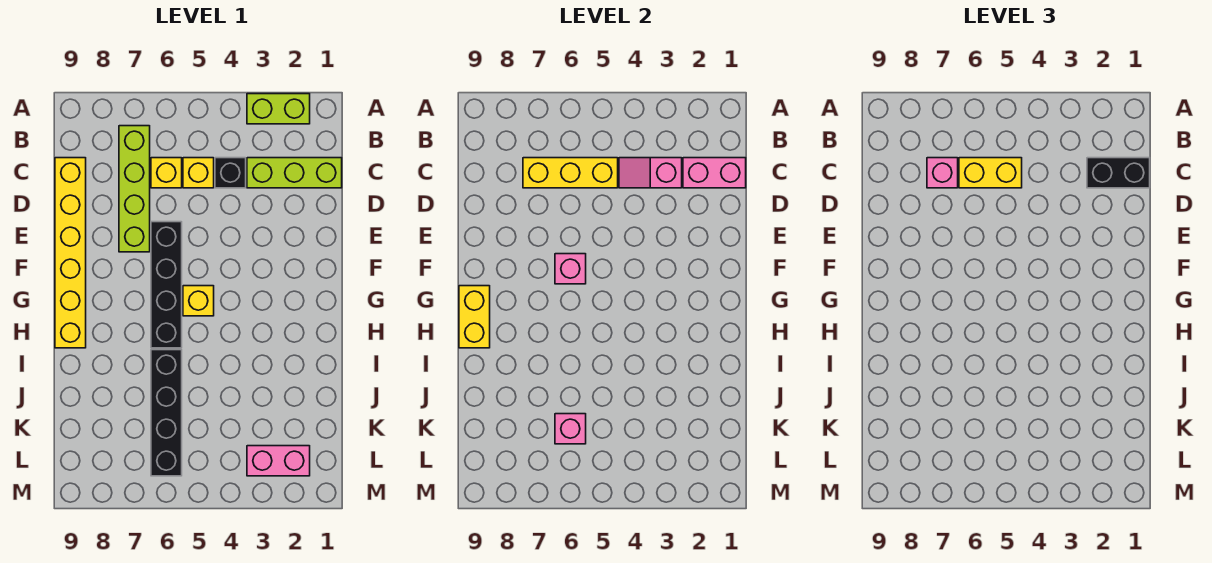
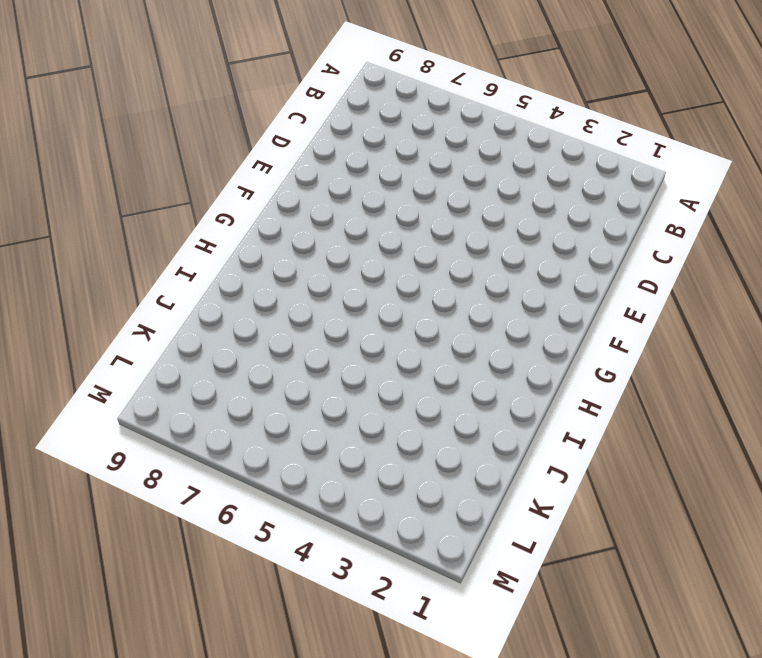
none -> lime 1x2 brick [247,94,310,124]
none -> lime 1x4 brick [119,126,150,252]
none -> lime 1x3 brick [247,158,342,188]

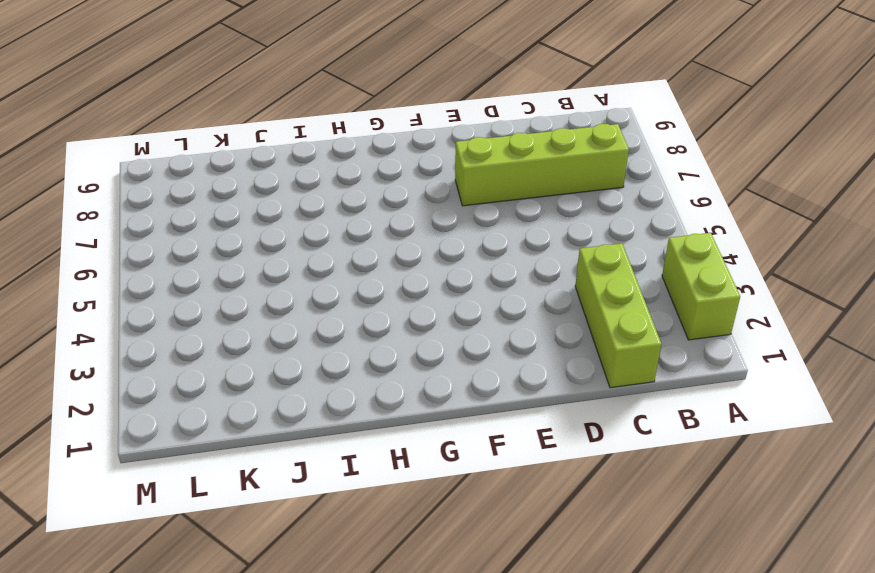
none -> black 1x1 brick [215,158,246,188]
none -> yellow 1x1 brick [183,158,214,188]
none -> yellow 1x1 brick [151,158,182,188]

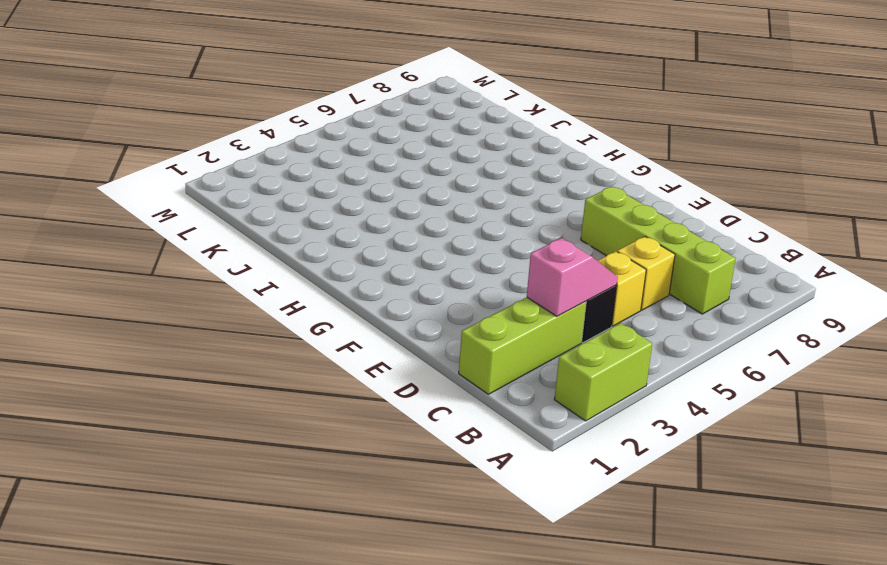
none -> yellow 1x6 brick [55,158,86,348]
none -> black 1x4 brick [151,222,182,348]
none -> yellow 1x1 brick [183,286,214,316]

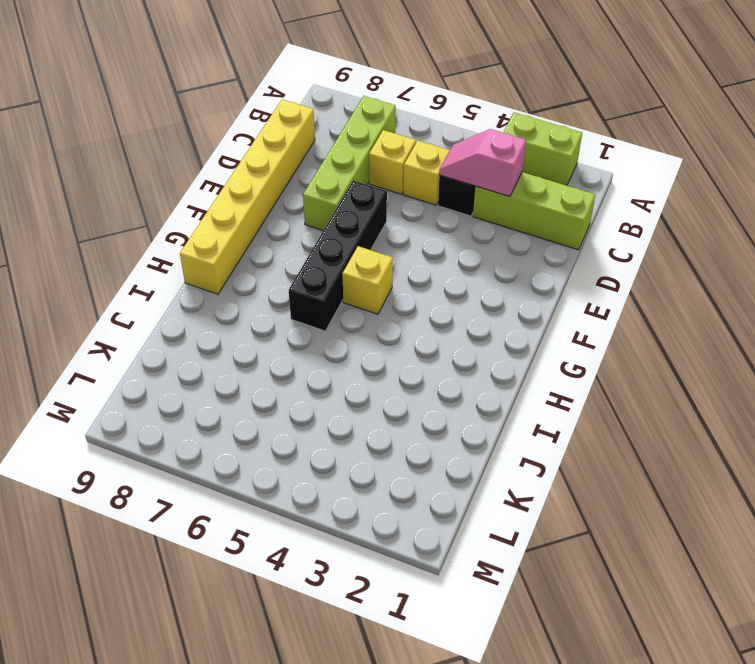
none -> black 1x4 brick [151,350,182,476]
none -> pink 1x2 brick [247,446,310,476]
none -> pink 1x2 brick [683,158,746,188]

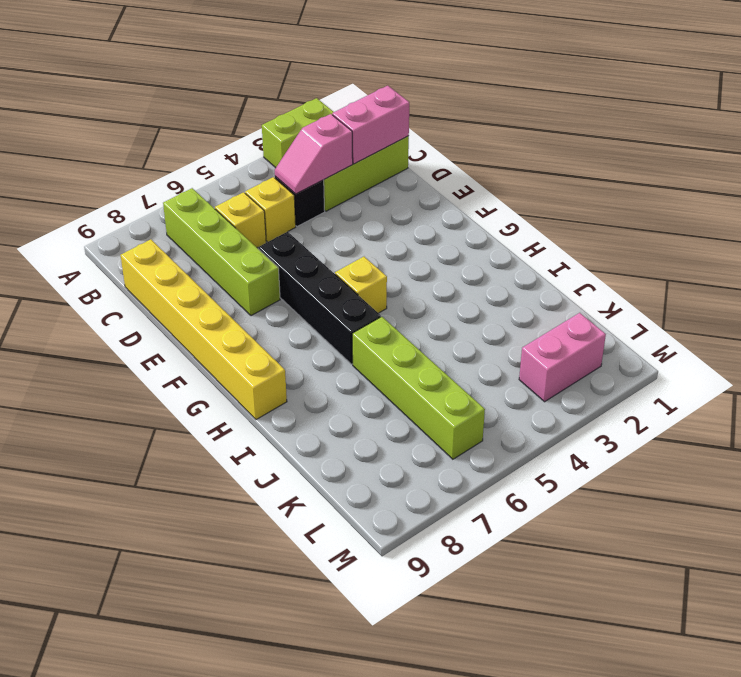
lime 1x4 brick [352,317,485,459] -> black 1x4 brick [151,350,182,476]
none -> yellow 1x3 brick [523,158,618,188]
none -> pink 1x1 brick [555,254,586,284]
none -> yellow 1x2 brick [459,286,490,348]

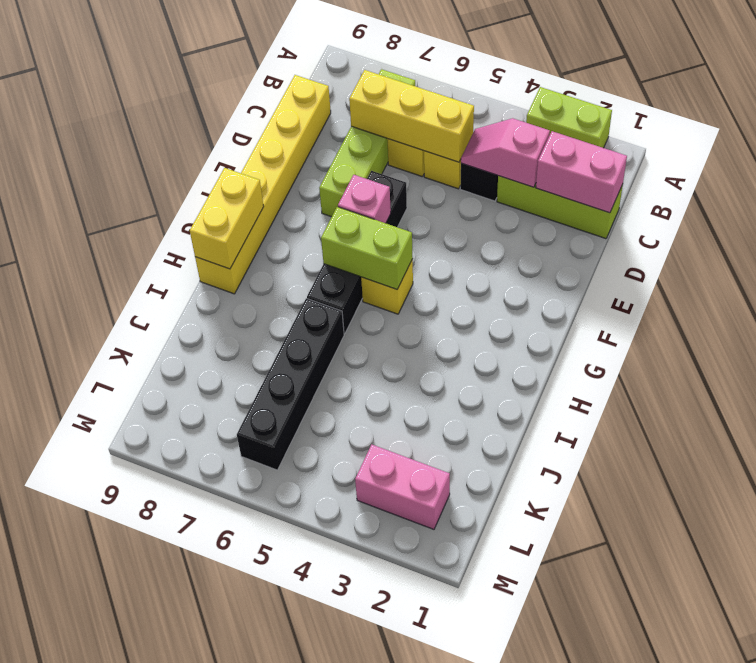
lime 1x2 brick [321,207,413,289] -> none
none -> pink 1x1 brick [555,414,586,444]
none -> black 1x2 brick [1087,158,1150,188]
none -> yellow 1x2 brick [959,158,1022,188]

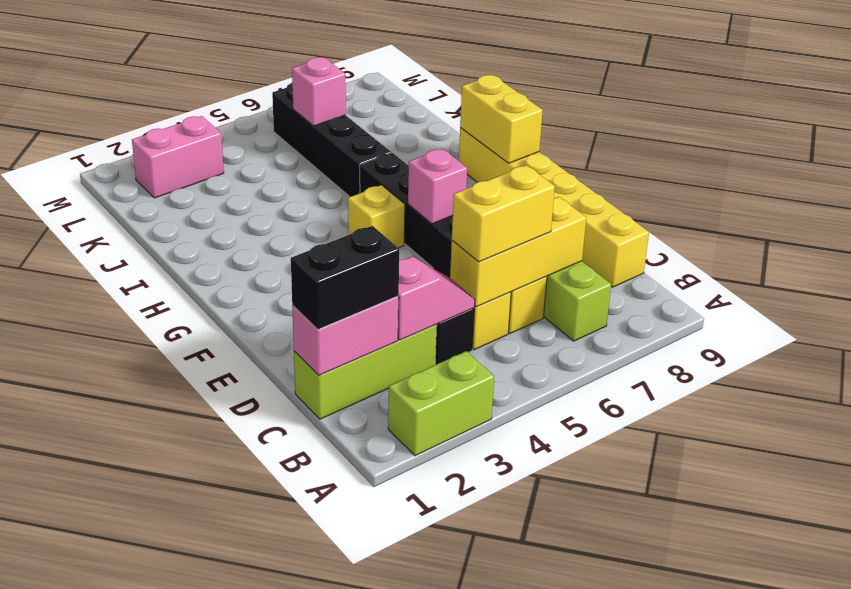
none -> pink 1x1 brick [927,158,958,188]

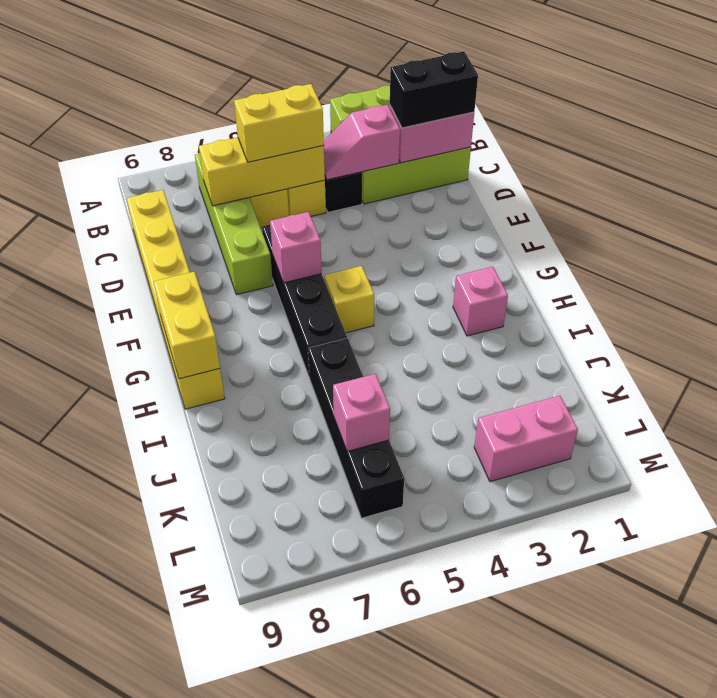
pink 1x1 brick [453,267,508,336] -> pink 1x1 brick moved to [927,158,958,188]

